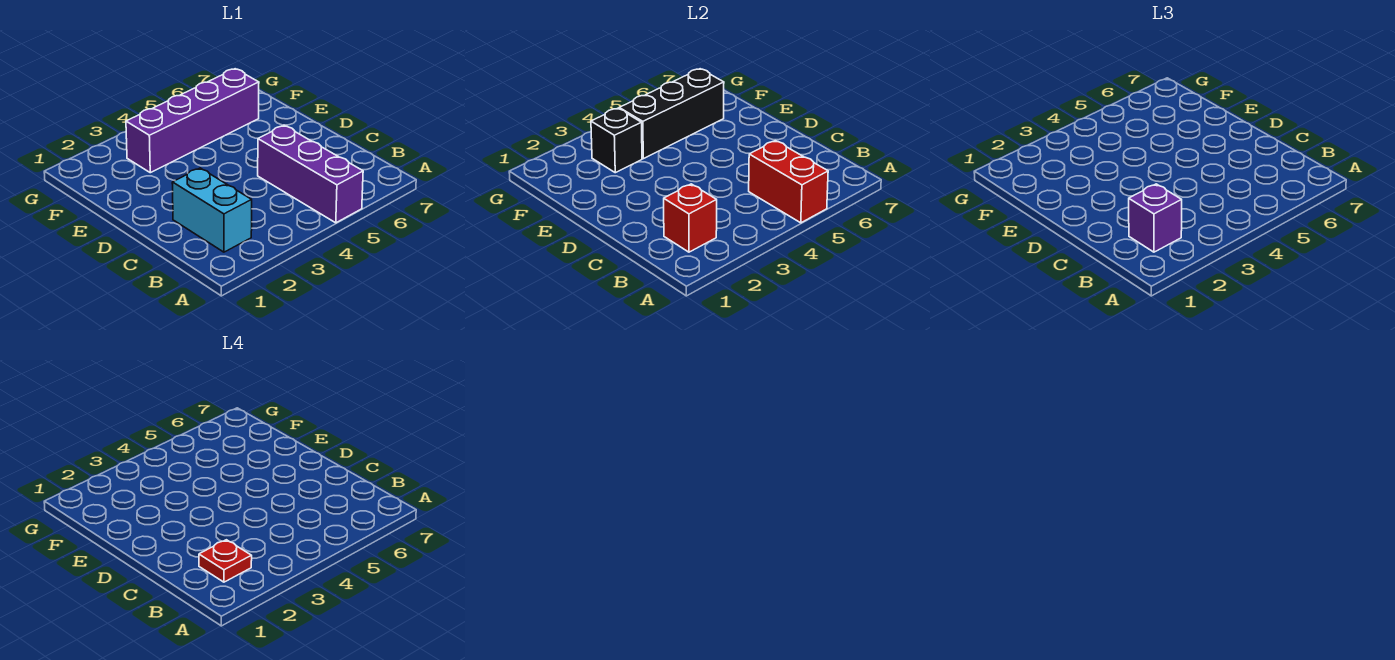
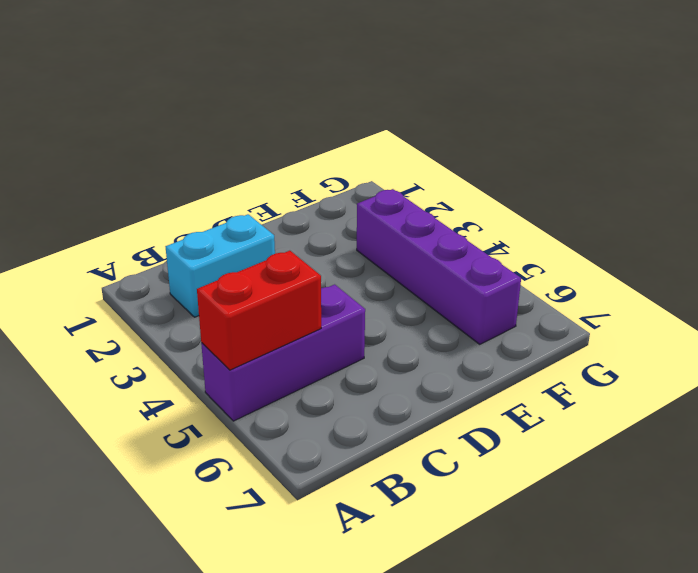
none -> red 1x1 brick [664,184,717,252]
none -> black 1x1 brick [591,108,642,173]

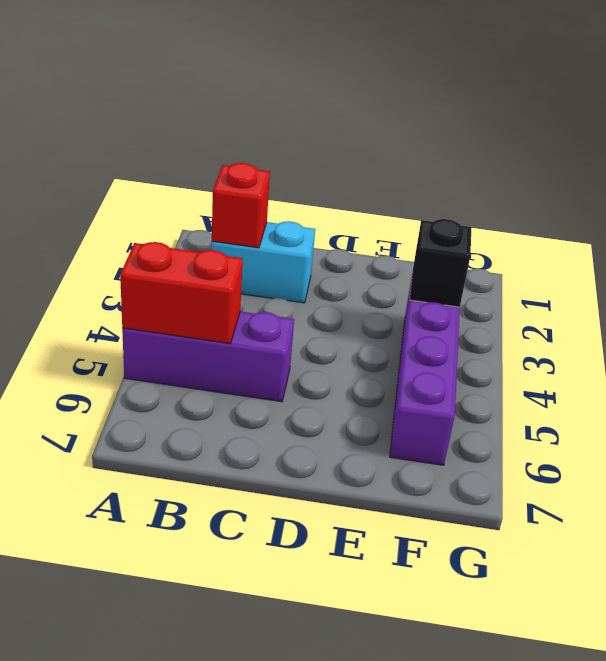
none -> black 1x3 brick [619,69,724,159]
none -> purple 1x1 brick [1129,184,1182,252]

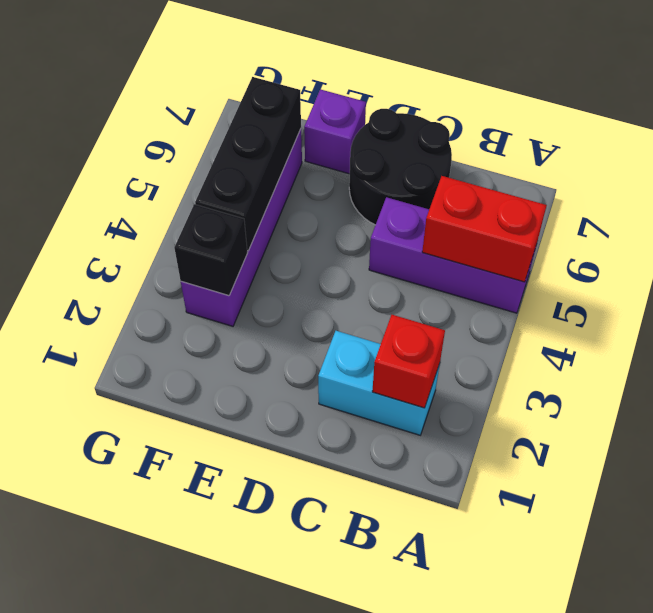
black 2x2 round brick [349,109,452,225] -> none
purple 1x1 brick [304,89,366,174] -> purple 1x1 brick moved to [1129,184,1182,252]
none -> red 1x1 plate [199,540,252,582]

